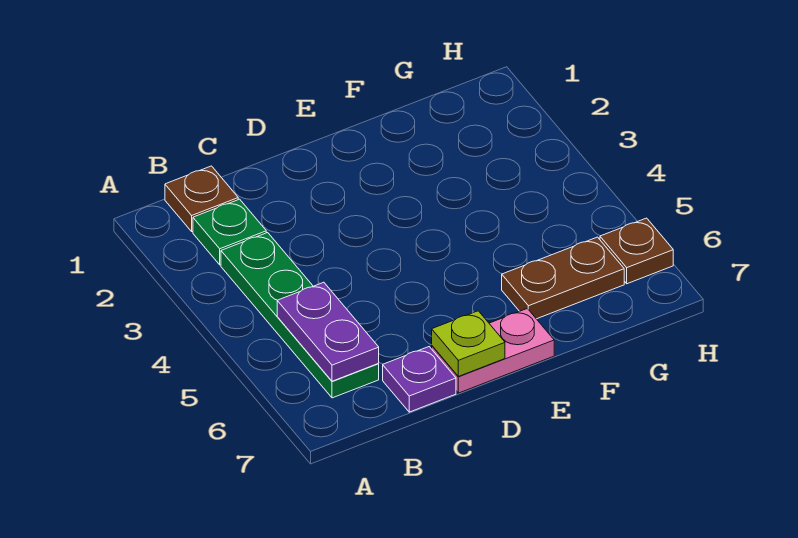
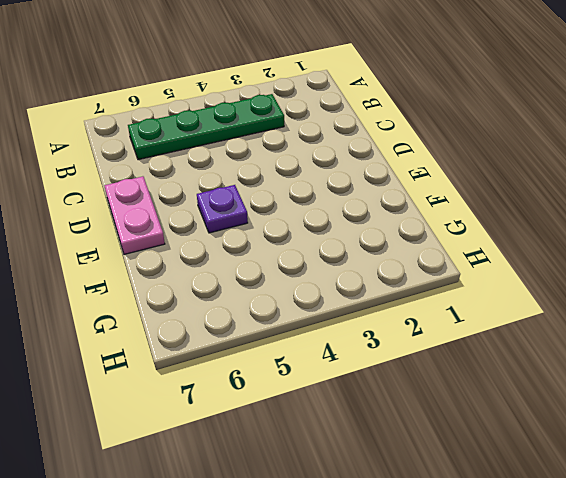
purple 1x1 plate [197,185,248,233] -> purple 1x1 plate moved to [383,347,456,412]
none -> brown 1x1 plate [165,166,238,231]
none -> green 1x1 plate [193,199,266,265]

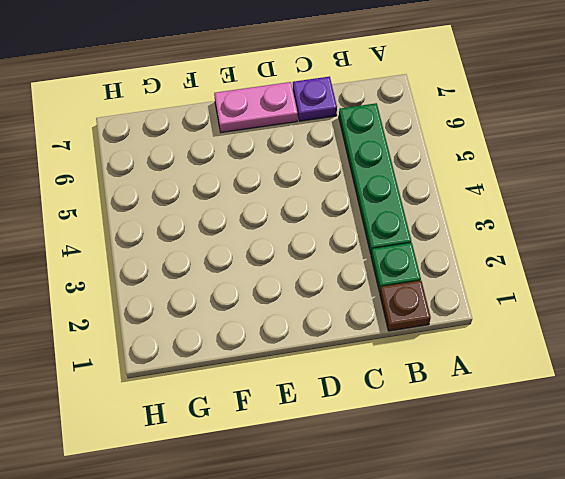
none -> brown 1x2 plate [502,237,624,319]
none -> brown 1x1 plate [600,218,673,284]

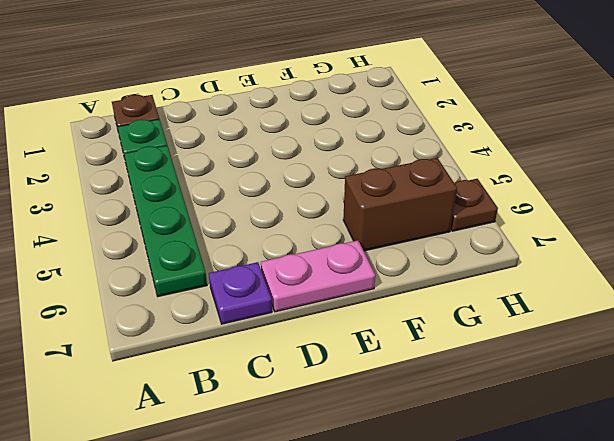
brown 1x2 brick [343,158,457,251] -> brown 1x2 plate [502,237,624,319]
none -> purple 1x2 plate [277,282,379,381]
none -> lime 1x1 plate [432,311,505,376]

